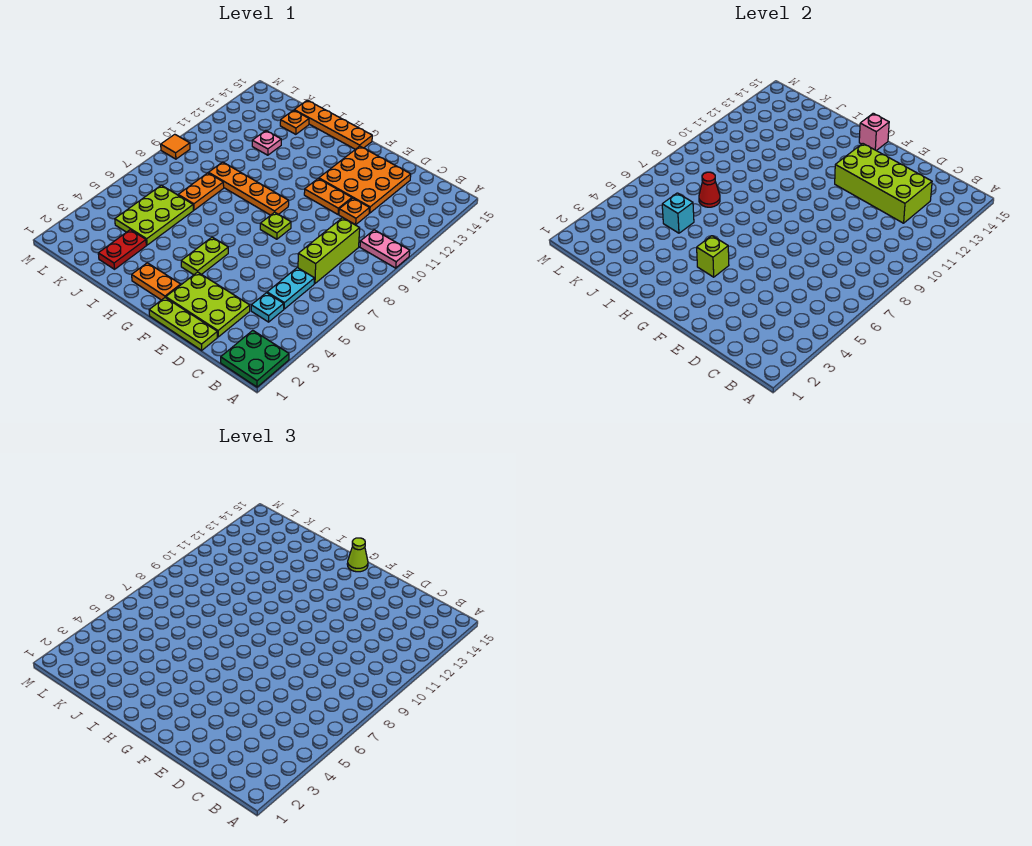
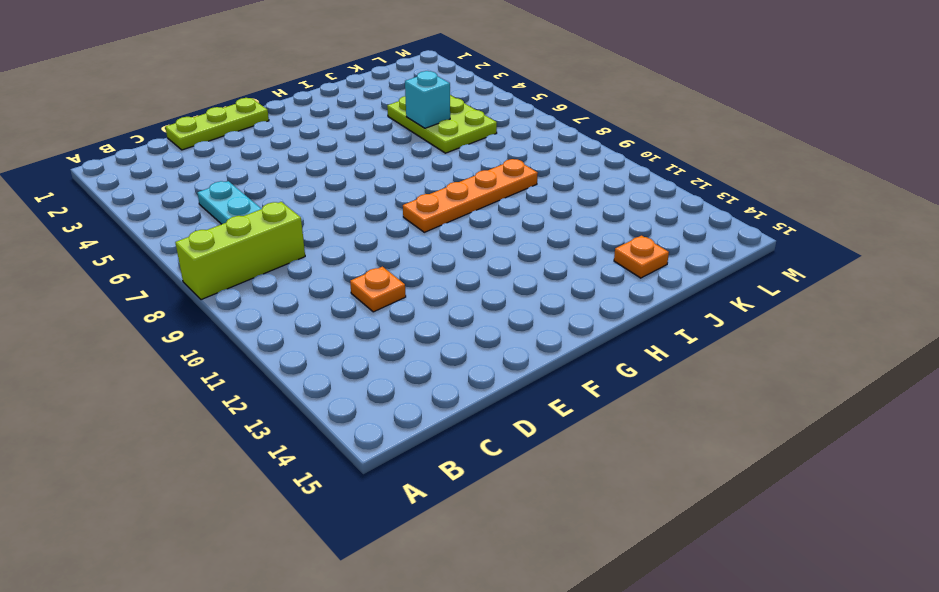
lime 1x3 brick [175,202,305,300] -> lime 1x3 brick turned to [298,218,360,283]
none -> green 2x2 plate [221,330,289,387]
none -> pink 1x2 plate [360,230,410,268]
none -> cyan 1x1 plate [251,293,284,322]

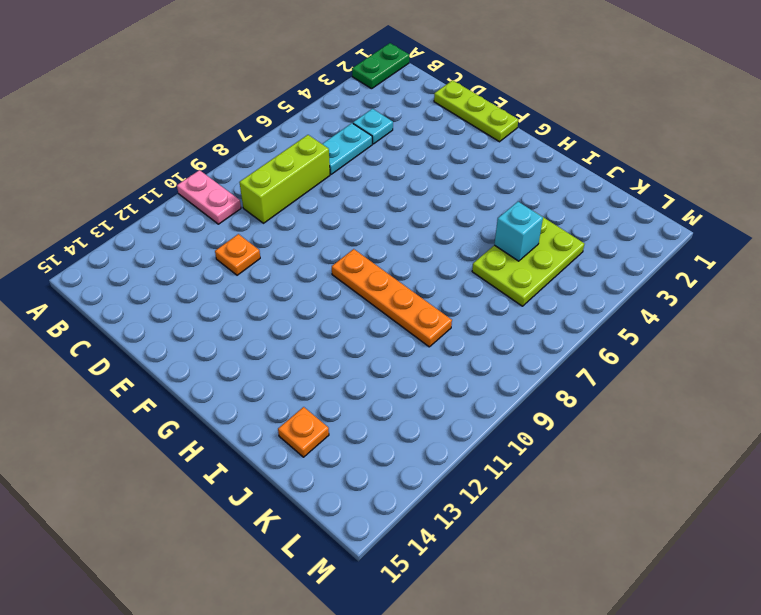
green 1x2 plate [352,43,409,89] -> green 2x2 plate [221,330,289,387]
none -> lime 2x3 plate [166,272,250,337]
none -> orange 3x3 plate [319,146,411,213]
none -> orange 1x2 plate [304,178,352,214]

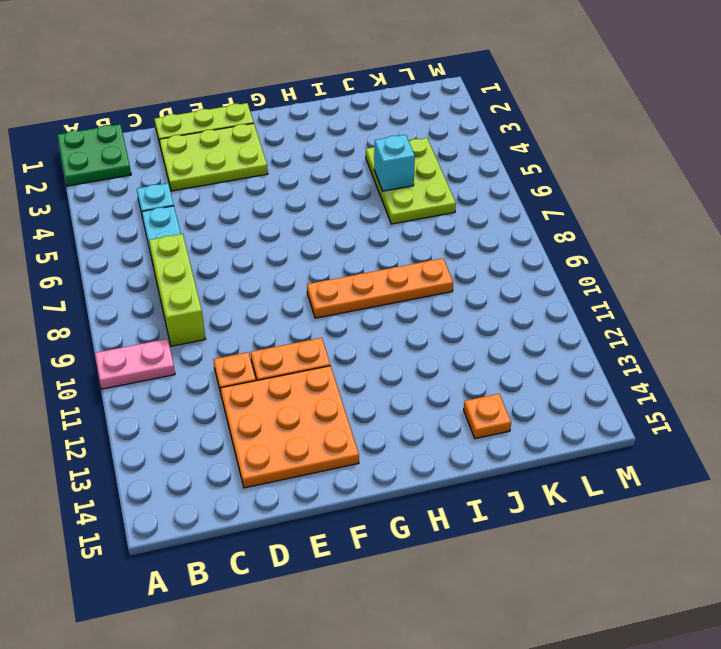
none -> lime 1x1 plate [260,212,291,239]
none -> orange 1x2 plate [132,263,181,300]
none -> lime 1x2 plate [181,237,228,275]

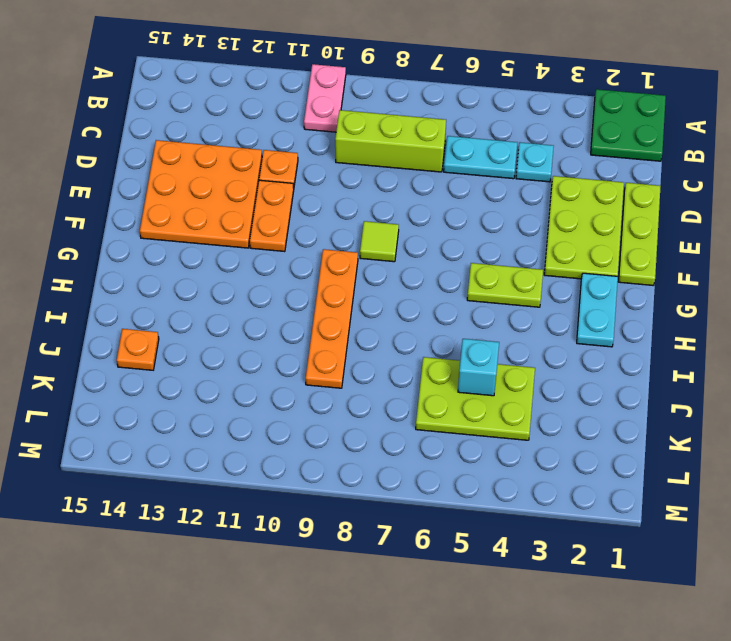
lime 1x1 tile [360,221,399,262] -> lime 1x1 plate [260,212,291,239]
cyan 1x2 plate [577,273,618,347] -> orange 1x2 plate [132,263,181,300]
none -> orange 1x4 plate [294,100,372,149]
none -> red 1x2 plate [98,230,146,269]
none -> orange 1x2 plate [178,173,224,210]

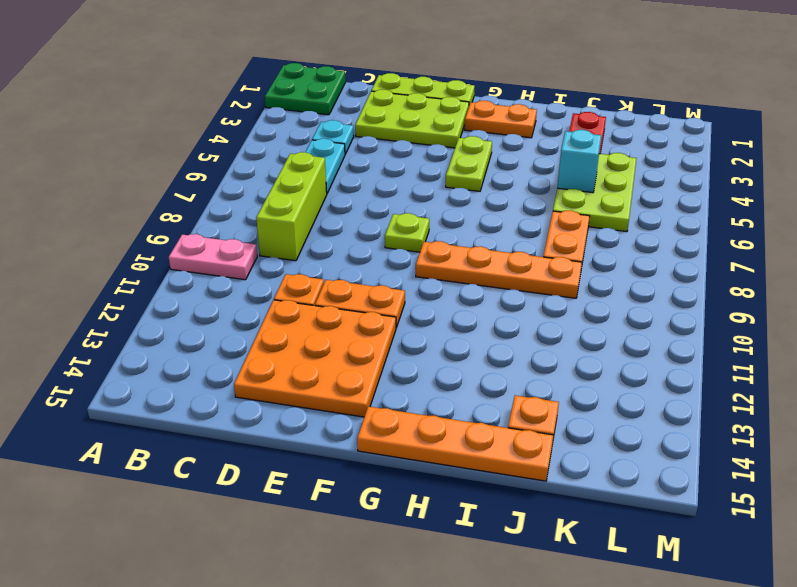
none -> pink 1x1 plate [252,131,281,155]
none -> orange 1x1 tile [161,134,190,159]
none -> lime 2x4 brick [835,144,932,223]

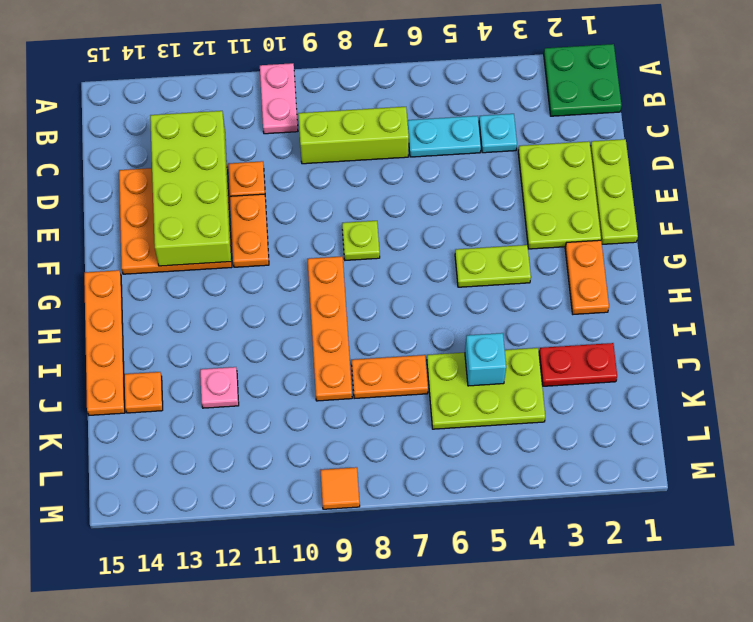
none -> lime 1x1 brick [697,236,729,277]
none -> pink 1x1 brick [859,113,889,151]
none -> red 1x1 cone [699,172,720,207]

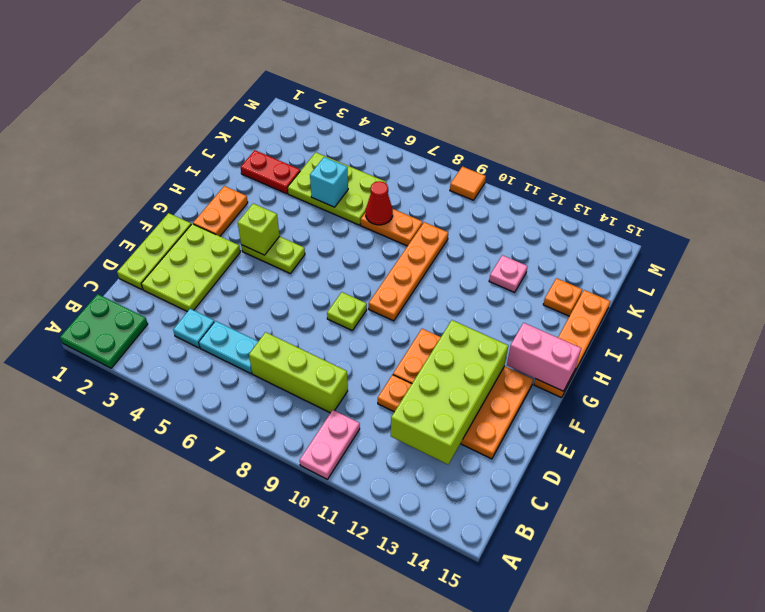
pink 1x2 brick [507,323,581,391] -> pink 1x1 brick [859,113,889,151]
none -> lime 1x1 cone [347,538,368,572]

